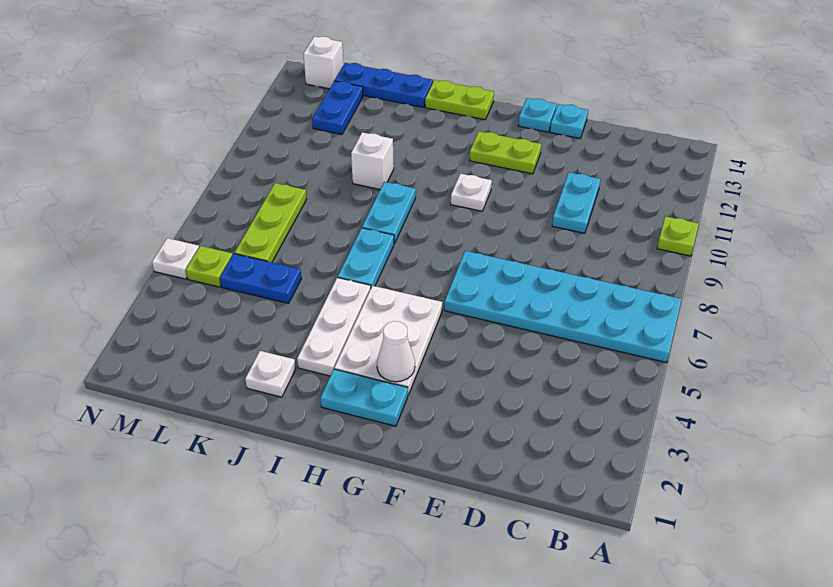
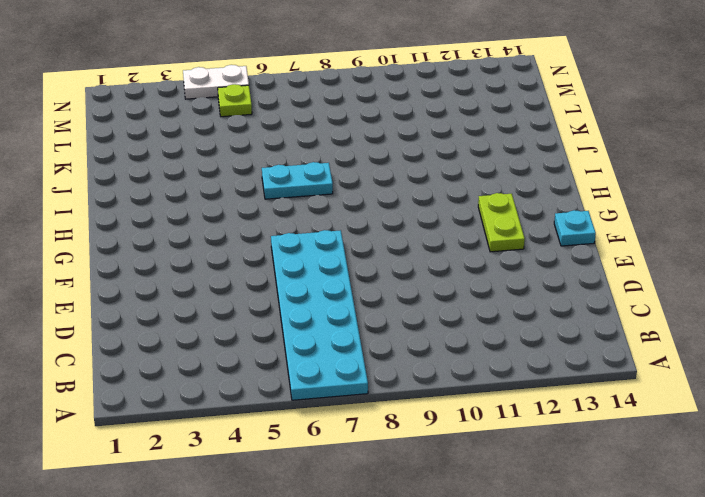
white 1x2 plate [183,65,249,99] -> white 1x1 plate [152,238,199,279]
none -> lime 1x1 plate [657,216,699,256]
none -> cyan 1x2 plate [552,172,600,233]
none -> cyan 1x1 plate [550,104,588,138]

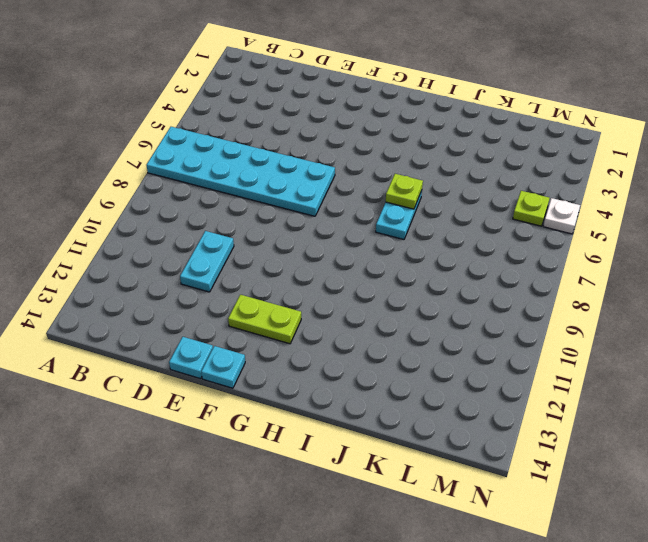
lime 1x1 plate [386,174,423,209] -> lime 1x1 plate moved to [657,216,699,256]
none -> cyan 1x2 plate [320,369,408,426]
none -> white 2x3 plate [334,286,442,395]
none -> white 1x1 plate [451,174,492,211]

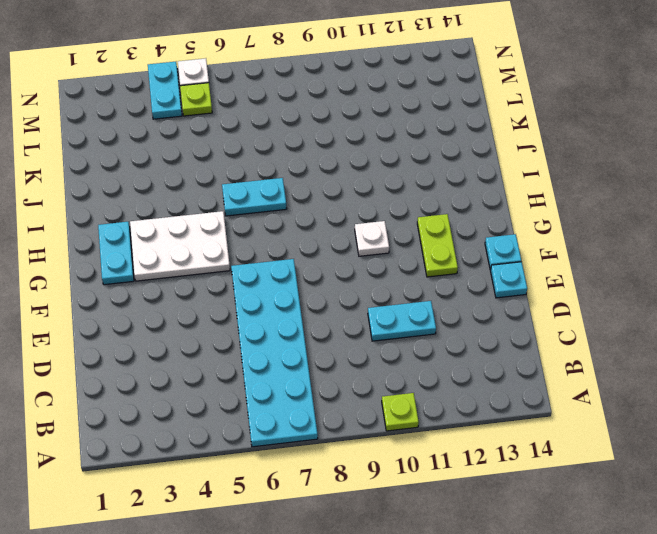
cyan 1x2 plate [148,62,182,119] -> cyan 1x2 plate turned to [362,182,416,244]
none -> lime 1x2 plate [425,80,494,120]
none -> white 1x3 plate [297,278,371,376]
none -> white 1x1 plate [245,351,296,397]

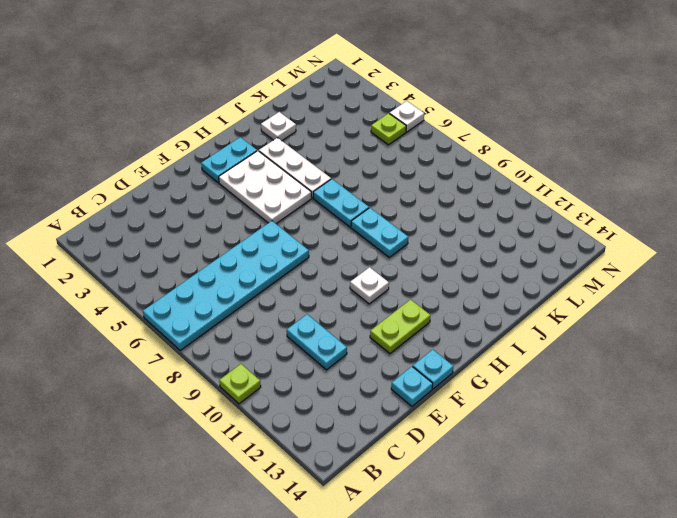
none -> lime 1x2 plate [425,80,494,120]
none -> white 1x1 brick [351,132,394,189]
none -> blue 1x3 plate [335,63,433,107]

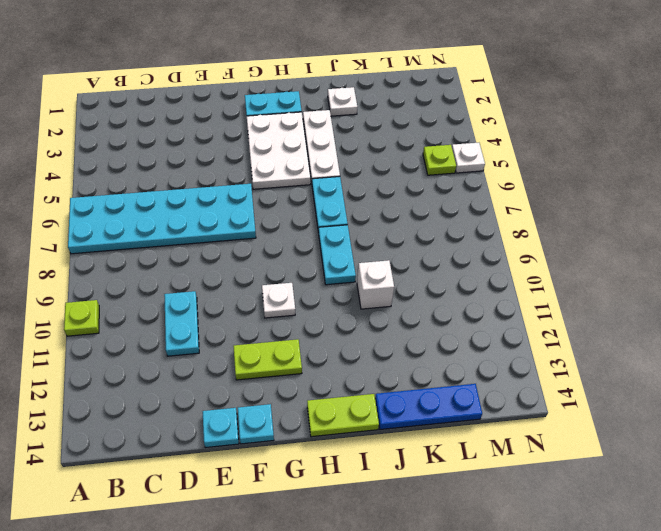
none -> blue 1x2 plate [220,254,301,303]
none -> lime 1x3 plate [235,183,307,262]
none -> blue 1x2 plate [312,81,363,134]

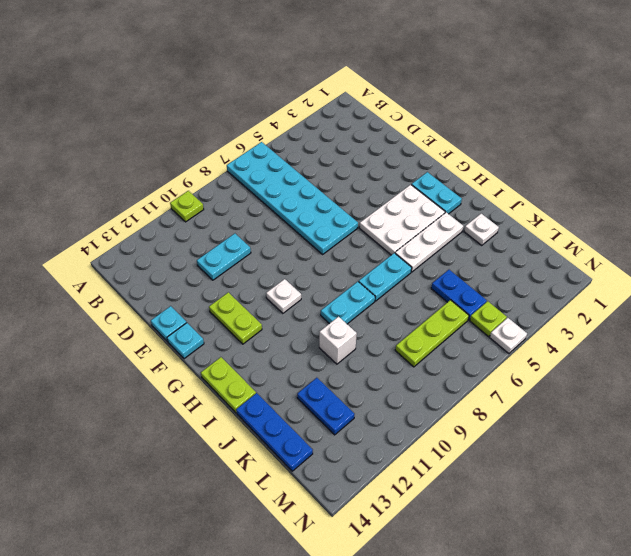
blue 1x2 plate [297,378,354,435] -> blue 1x2 plate turned to [312,81,363,134]
none -> white 1x1 brick [303,36,344,89]
none -> white 1x1 cone [377,321,415,382]

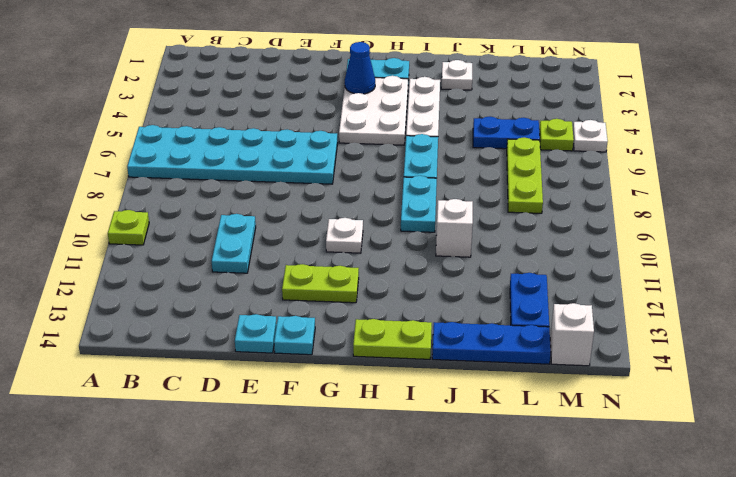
blue 1x1 cone [345,42,375,94] -> white 1x1 cone [377,321,415,382]

